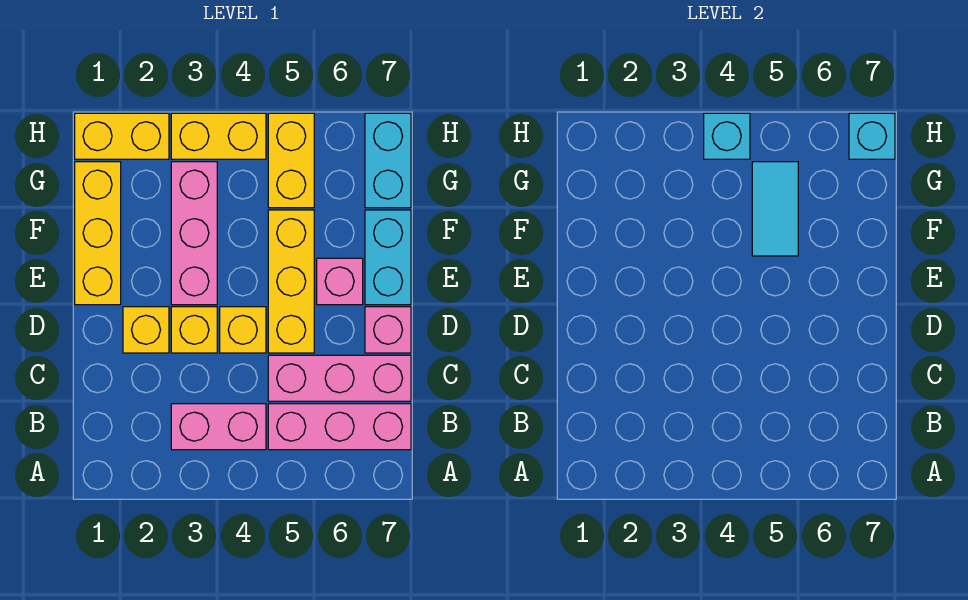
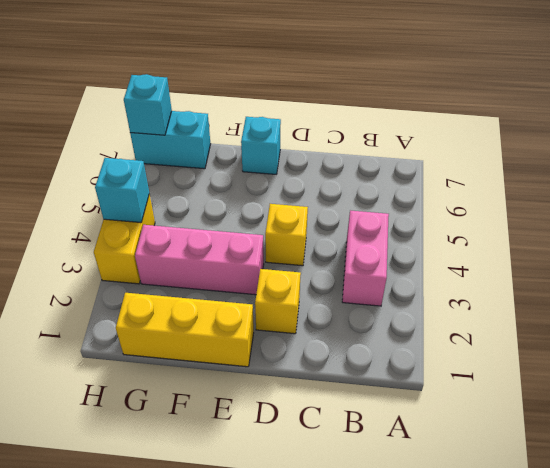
cyan 1x1 brick [241,117,281,174] -> cyan 1x2 brick [365,210,411,305]
none -> pink 1x3 brick [268,404,411,450]
none -> pink 1x3 brick [268,355,411,401]
none -> yellow 1x1 brick [171,307,217,353]

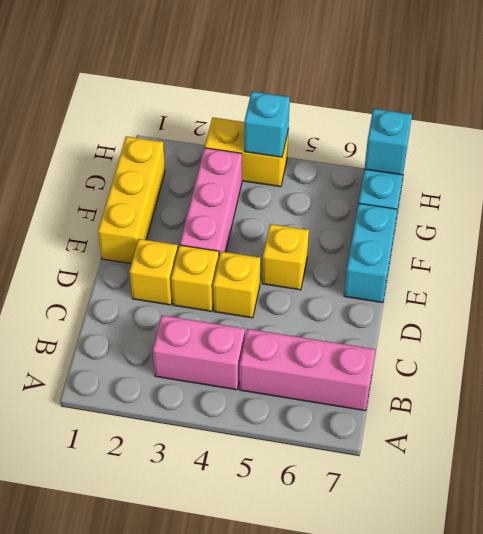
yellow 1x1 brick [262,224,309,290] -> yellow 1x3 brick [268,210,314,353]
none -> pink 1x3 brick [268,355,411,401]
none -> pink 1x1 brick [365,307,411,353]
none -> pink 1x1 brick [317,258,363,305]

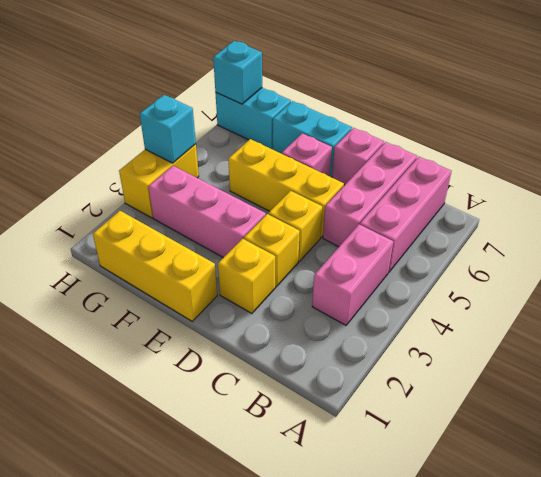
none -> yellow 1x2 brick [268,113,314,208]
none -> yellow 1x2 brick [75,113,169,159]
none -> cyan 1x2 tile [752,162,798,256]

